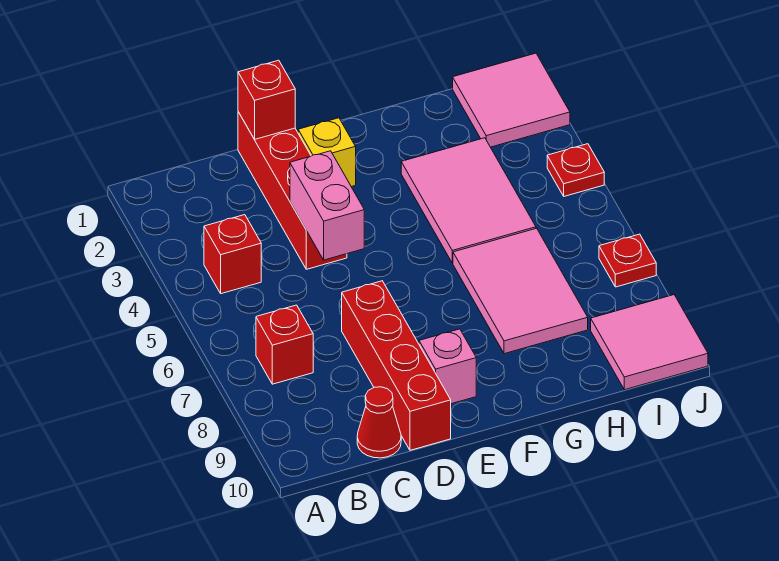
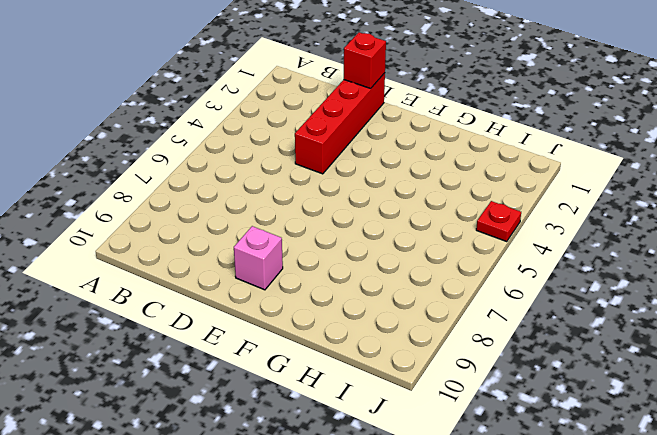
none -> red 1x1 brick [204,215,261,294]
none -> red 1x1 brick [256,305,313,384]
none -> red 1x1 cone [357,387,401,458]

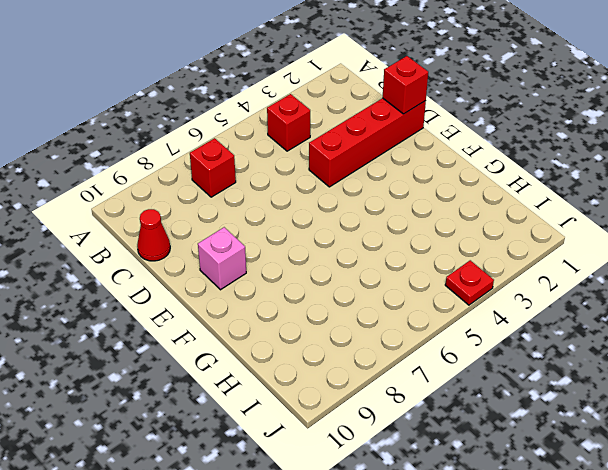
none -> red 1x4 brick [342,281,451,450]
none -> yellow 1x1 brick [298,118,356,187]
none -> pink 2x3 tile [401,138,536,263]

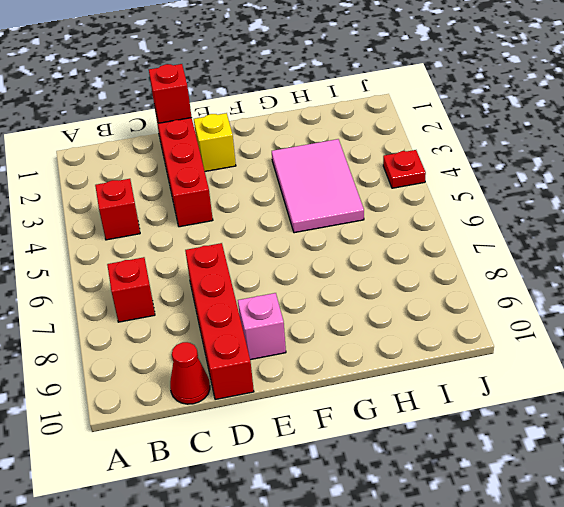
none -> pink 2x3 tile [453,228,588,354]
none -> pink 2x2 tile [453,53,570,147]
none -> pink 2x2 tile [591,295,708,390]

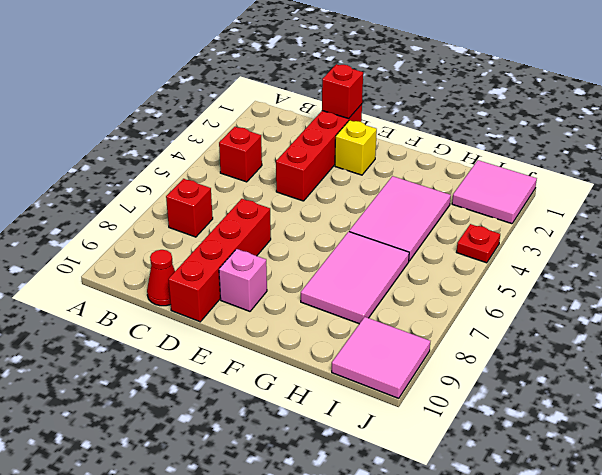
none -> red 1x1 plate [599,234,656,287]
none -> pink 1x2 brick [290,151,364,260]

